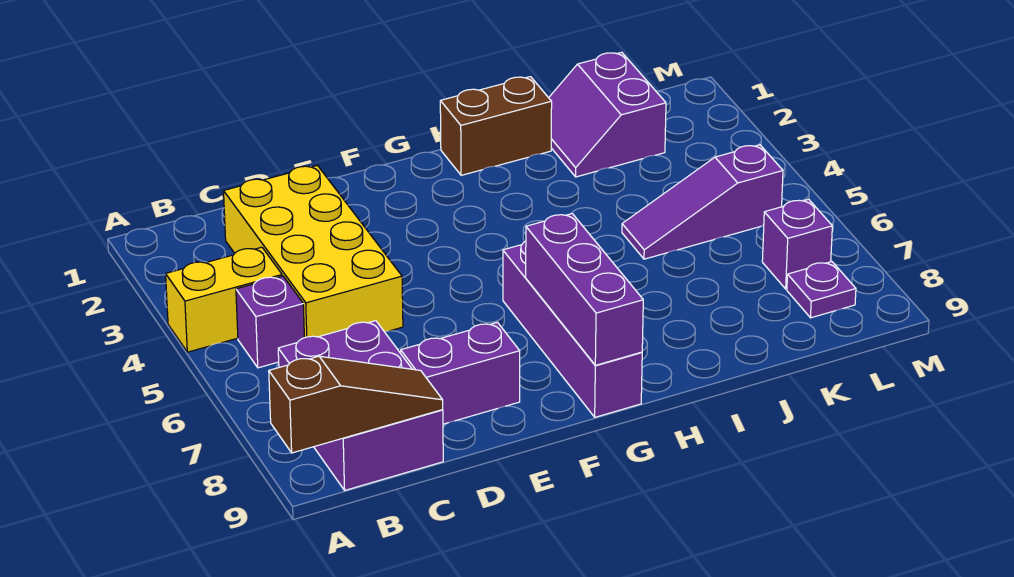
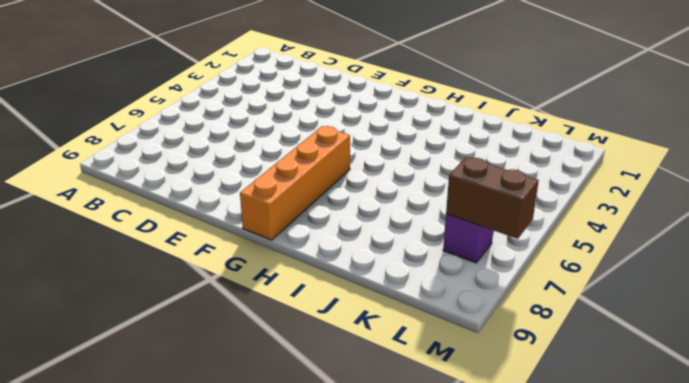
orange 1x4 brick [240,126,350,240] -> purple 1x4 brick [503,241,642,417]
brown 1x2 brick [446,157,539,239] -> brown 1x2 brick moved to [440,77,552,175]
none -> yellow 1x2 brick [166,247,282,352]
none -> purple 1x1 brick [236,276,304,368]
none -> purple 2x3 brick [278,321,443,490]

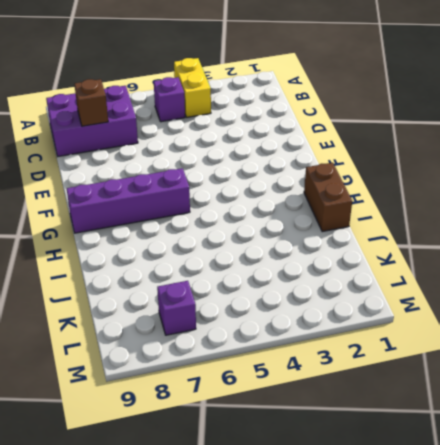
brown 1x1 brick [74,79,108,126] -> none
none -> yellow 2x4 brick [224,165,403,338]
none -> purple 1x2 brick [401,322,520,424]
none -> purple 2x2 slope [549,52,666,177]

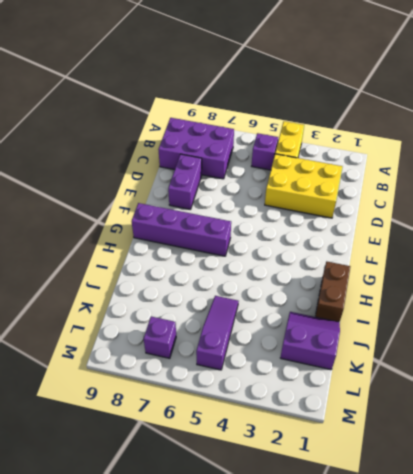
yellow 2x3 brick [265,154,342,218] -> yellow 2x4 brick [224,165,403,338]
none -> purple 1x1 plate [787,262,856,318]
none -> brown 1x3 slope [269,356,443,453]
none -> purple 1x3 brick [526,214,643,365]

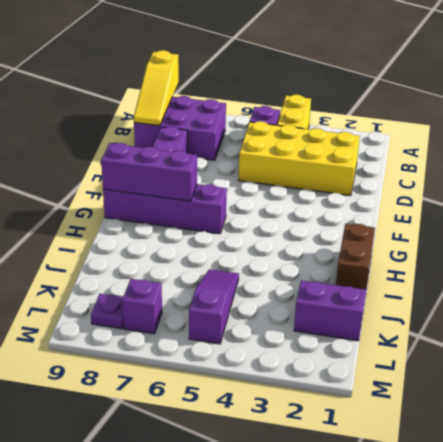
yellow 1x3 slope [134,50,179,126] -> brown 1x3 slope [269,356,443,453]

